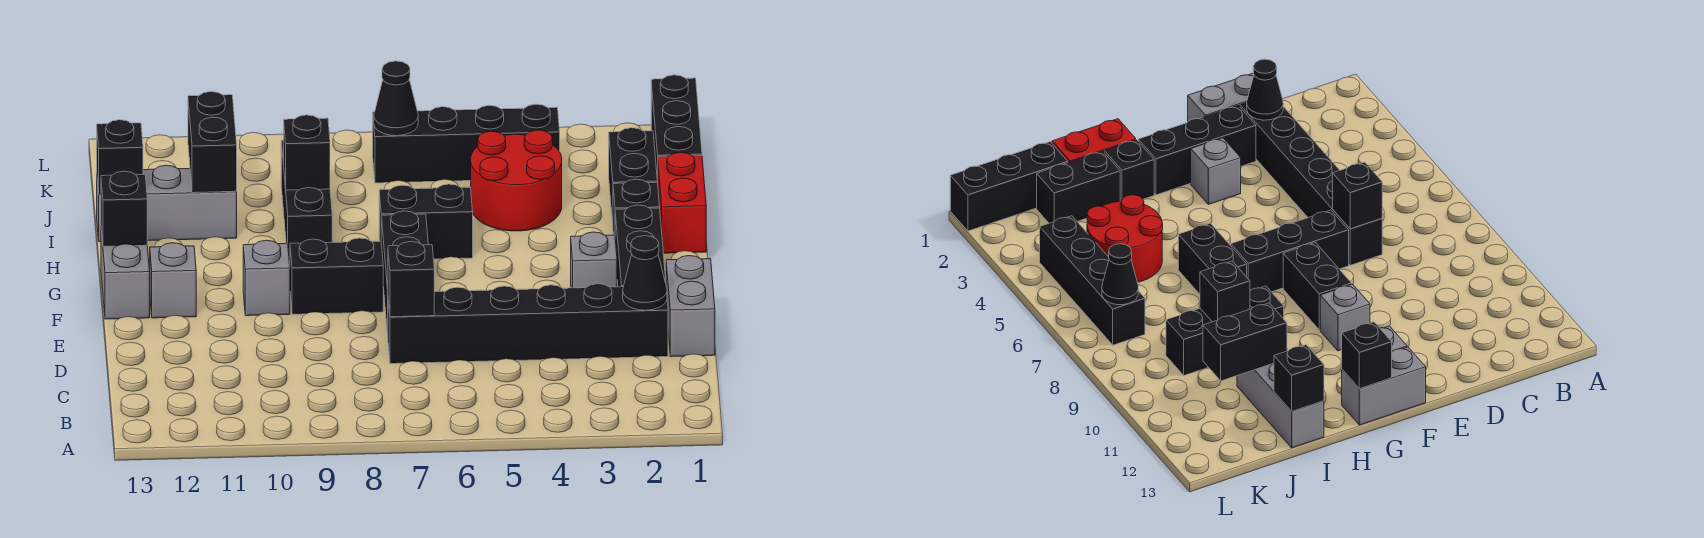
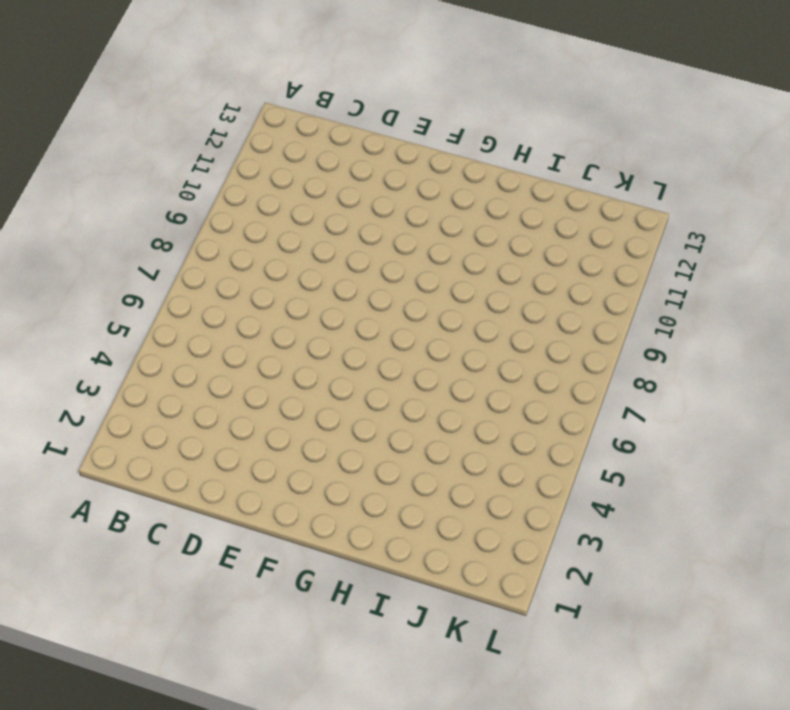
none -> grey 1x2 brick [666,256,715,357]
none -> black 1x6 brick [388,284,668,364]
none -> black 1x3 brick [615,205,666,287]

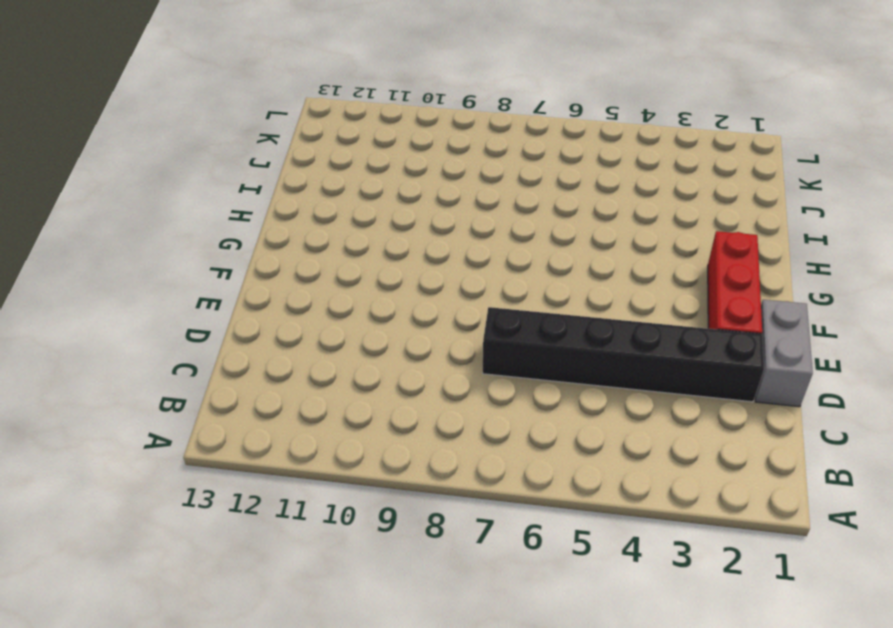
red 1x3 brick [708,231,762,334] -> black 1x3 brick [615,205,666,287]
none -> black 1x3 brick [381,211,428,335]
none -> grey 1x1 brick [571,232,617,288]
none -> black 1x2 brick [290,238,383,314]

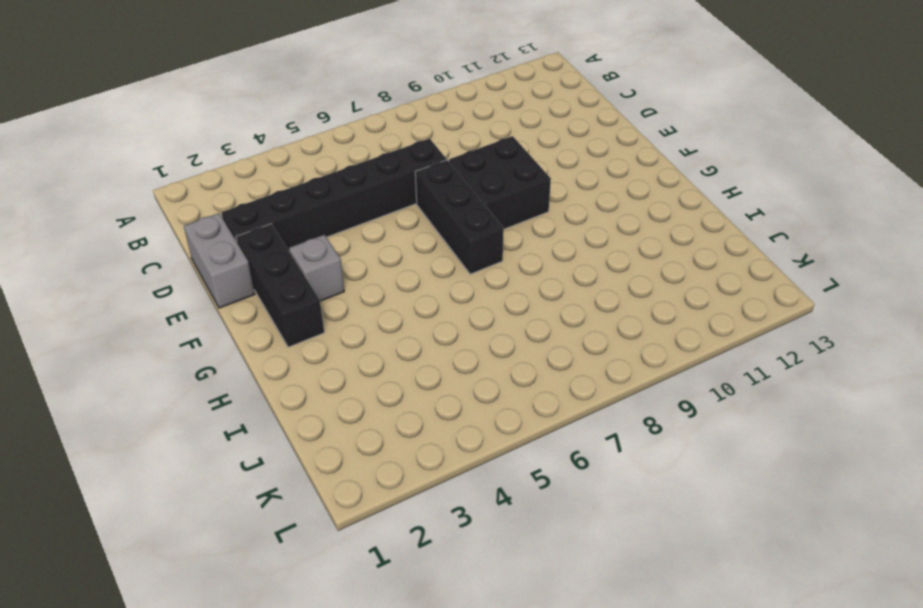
black 2x2 brick [449,136,551,229] -> black 1x2 brick [290,238,383,314]
none -> grey 1x1 brick [243,240,290,316]
none -> grey 1x1 brick [150,243,196,318]
none -> grey 1x2 brick [101,230,150,319]

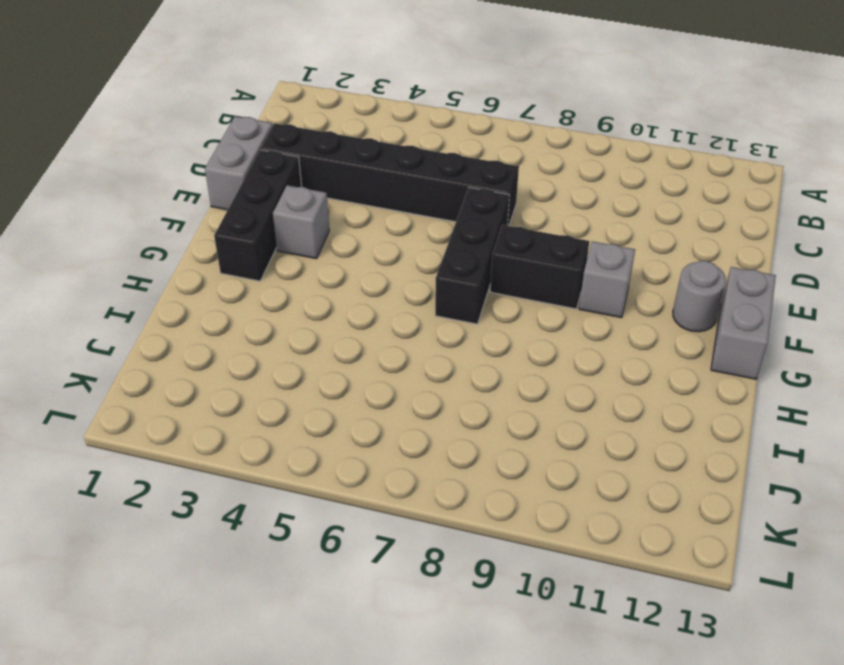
grey 1x1 round brick [673,261,726,332] -> grey 1x1 brick [150,243,196,318]
none -> red 1x2 brick [658,152,706,253]
none -> black 1x1 brick [613,179,660,235]
none -> black 1x2 brick [379,184,473,259]

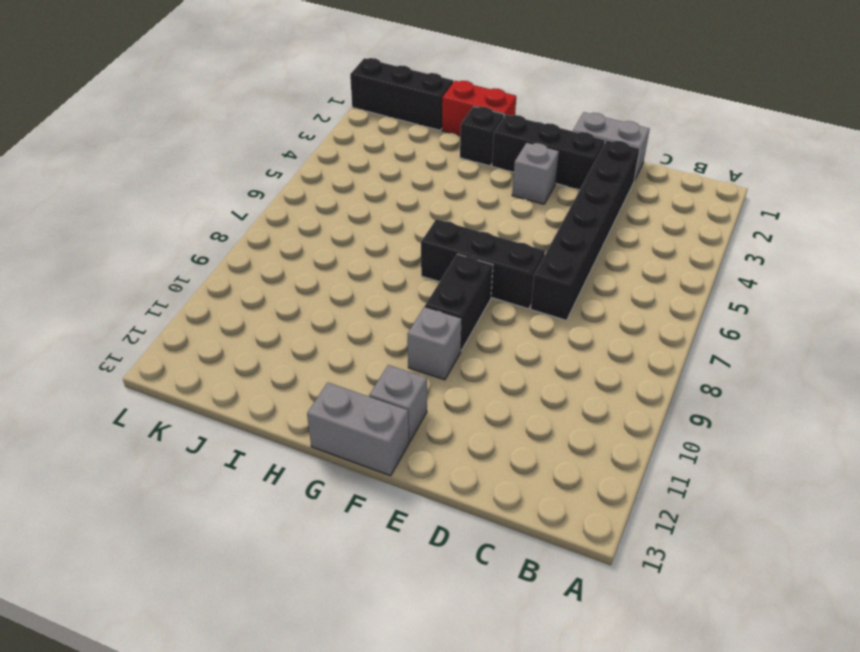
none -> black 1x2 brick [379,184,473,259]
none -> black 1x3 brick [281,140,332,263]
none -> black 1x2 brick [609,128,657,224]

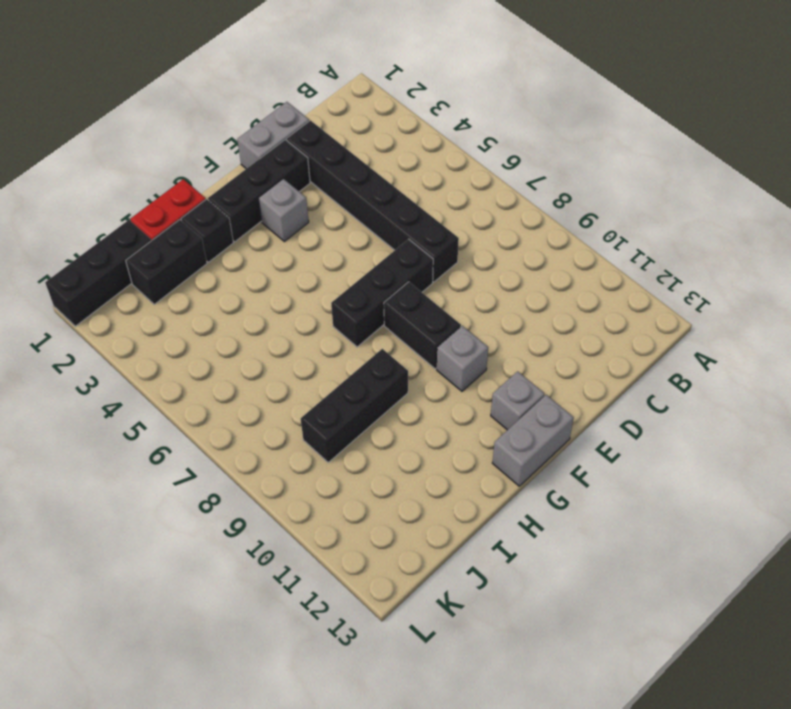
none -> black 1x2 brick [379,184,473,259]
none -> red 2x2 round brick [471,130,562,231]
none -> grey 1x3 brick [97,165,237,242]

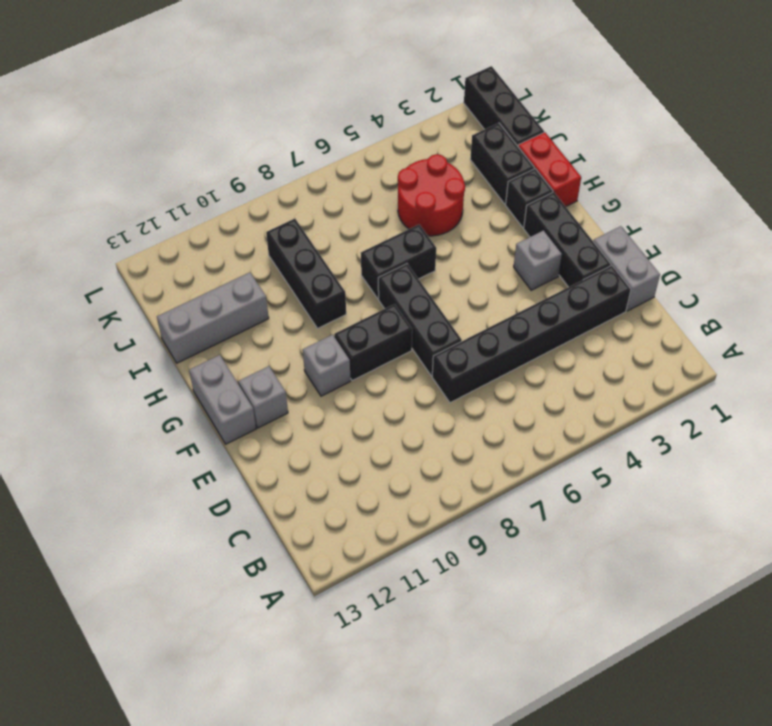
none -> black 1x4 brick [373,104,560,183]
none -> black 1x1 cone [623,236,667,310]
none -> black 1x1 brick [388,242,434,317]

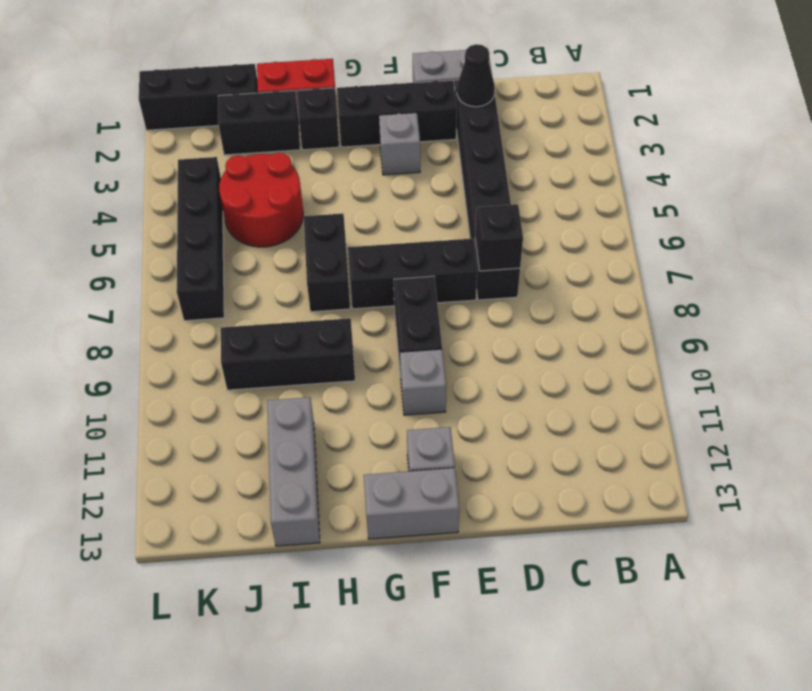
none -> black 1x1 brick [101,171,147,247]
none -> black 1x1 brick [284,115,330,190]
none -> black 1x2 brick [188,92,237,193]

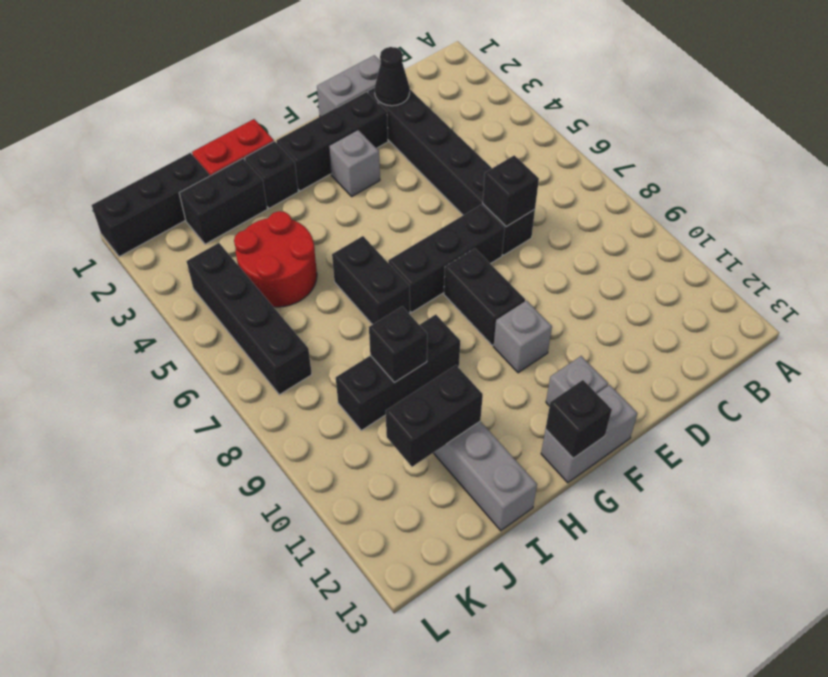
none -> black 1x1 brick [97,120,143,195]
none -> black 1x1 cone [374,61,418,136]

